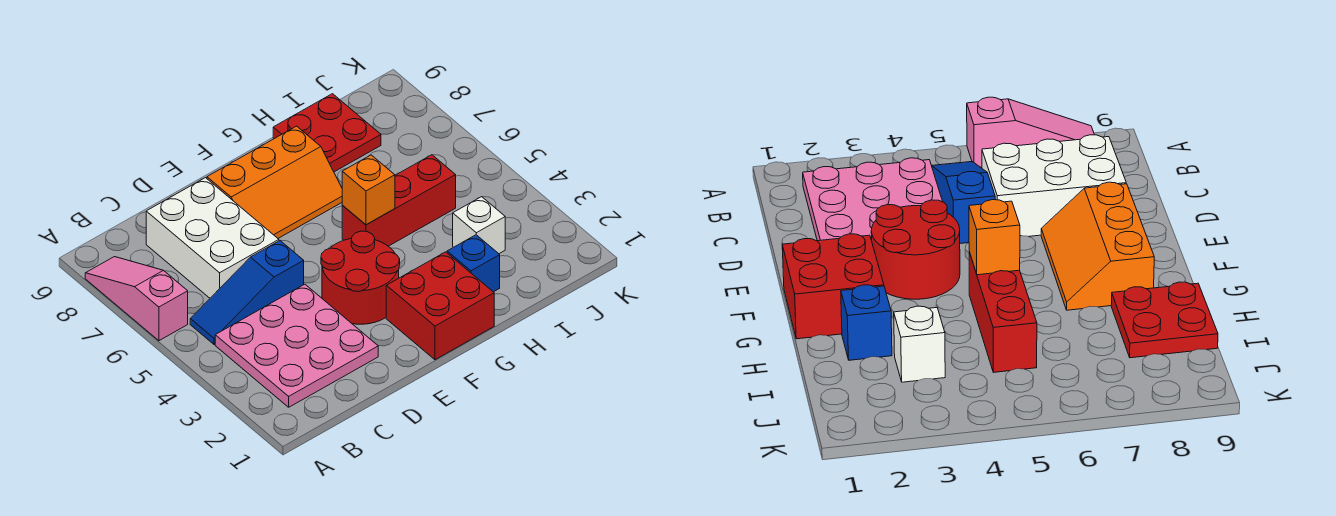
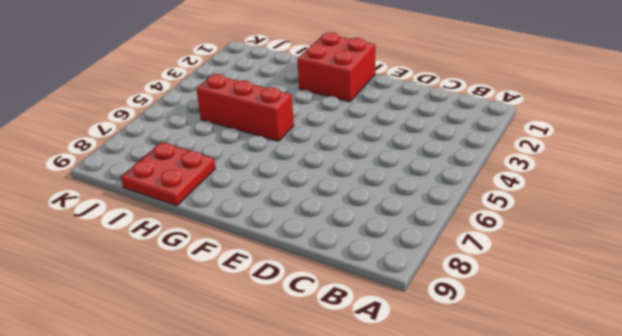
none -> pink 1x3 slope [85,257,188,341]
none -> pink 3x3 plate [215,284,378,407]
none -> blue 1x3 slope [190,241,304,344]

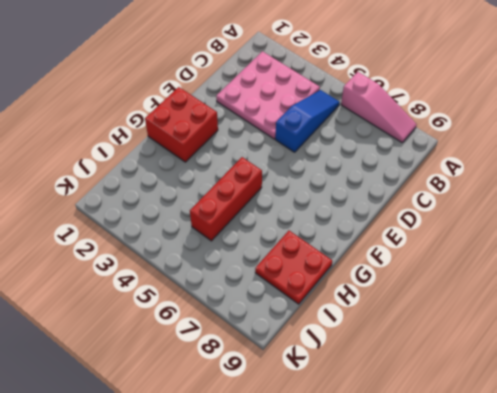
none -> white 2x3 brick [146,178,279,298]
none -> red 2x2 round brick [321,231,400,324]
none -> orange 2x3 slope [207,126,342,238]

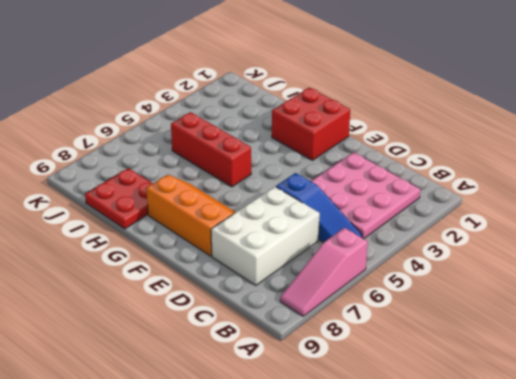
none -> red 2x2 round brick [321,231,400,324]
none -> blue 1x1 brick [447,235,500,292]
none -> white 1x1 brick [453,197,505,254]

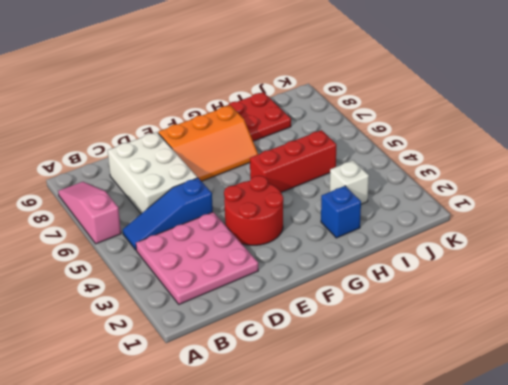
none -> red 2x2 brick [386,252,494,360]
none -> orange 1x1 brick [342,155,395,225]

